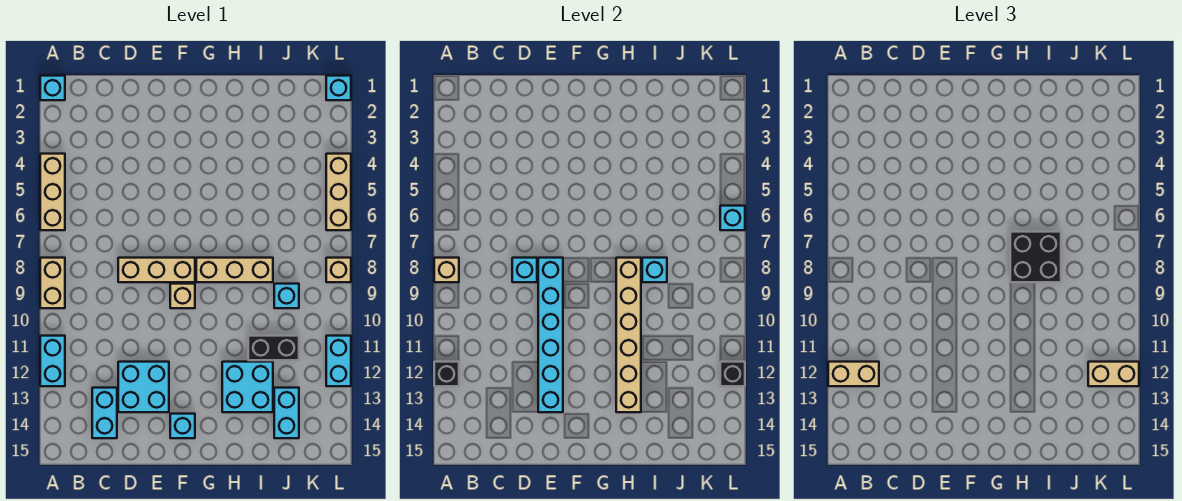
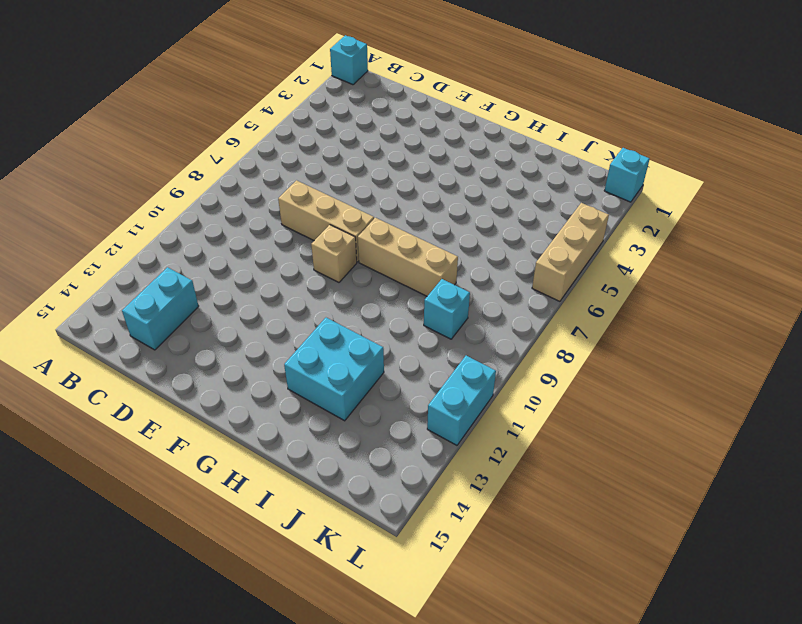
none -> tan 1x3 brick [40,154,65,230]
none -> tan 1x2 brick [40,258,65,308]
none -> cyan 1x2 brick [40,336,65,386]

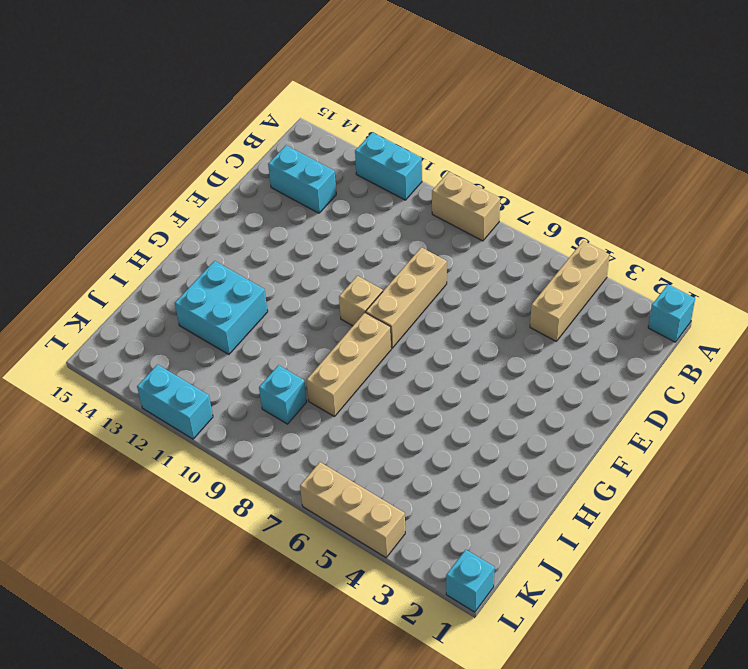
tan 1x3 brick [530,241,609,341] -> tan 1x3 brick turned to [40,154,65,230]
none -> cyan 2x2 brick [118,362,169,412]
none -> cyan 1x1 brick [170,414,195,438]
none -> black 1x2 brick [248,336,299,360]

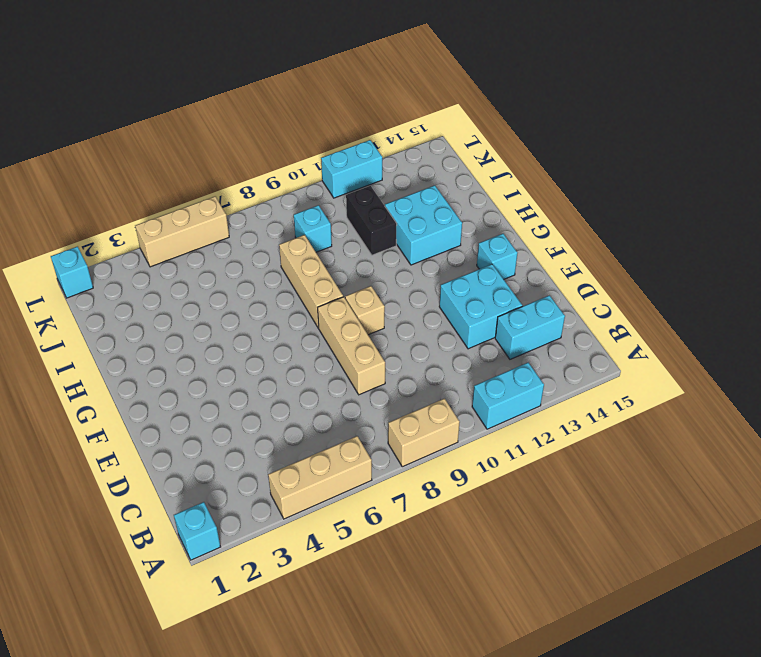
none -> cyan 1x2 brick [274,388,299,438]
none -> tan 1x1 brick [326,258,351,282]
none -> tan 1x1 brick [434,258,459,282]

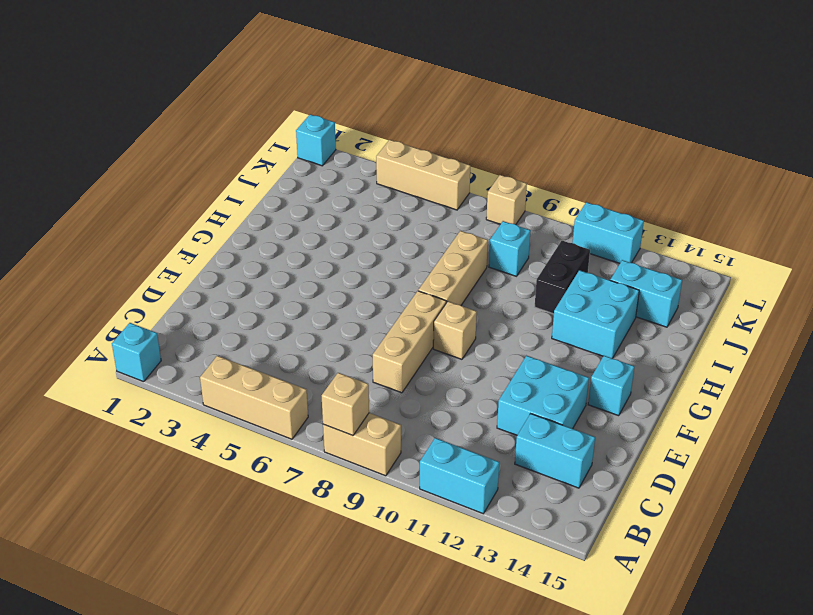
none -> black 1x1 brick [434,362,459,386]
none -> cyan 1x1 brick [512,258,537,282]
none -> cyan 1x6 brick [538,258,563,412]

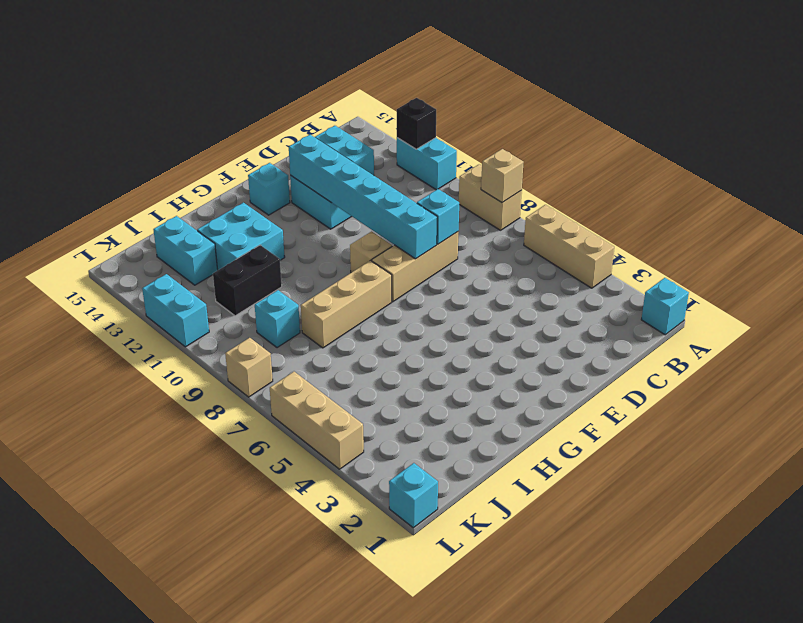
none -> tan 1x6 brick [616,258,641,412]
none -> cyan 1x1 brick [642,258,667,282]
none -> cyan 1x1 brick [720,206,745,230]

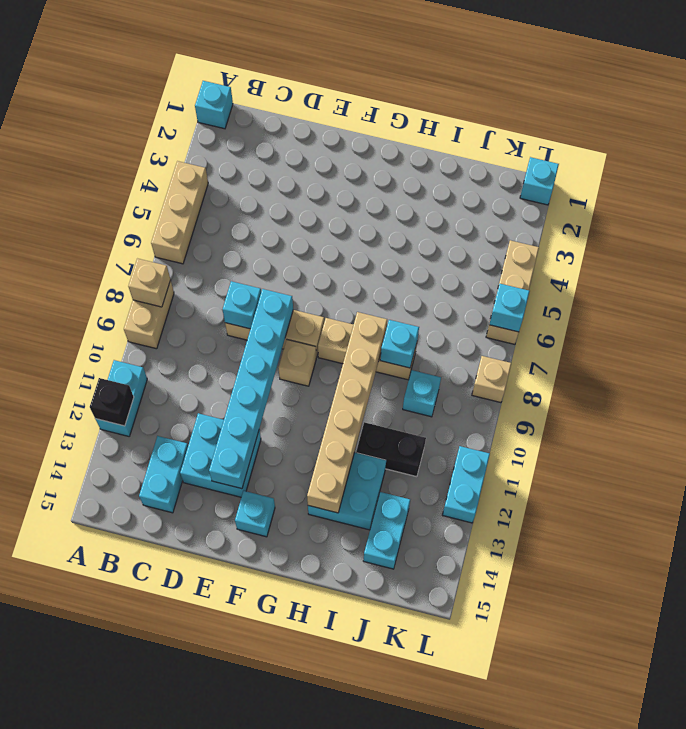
none -> black 1x1 brick [720,362,745,386]
none -> tan 1x2 brick [828,362,879,386]
none -> black 2x2 brick [1010,232,1061,282]

